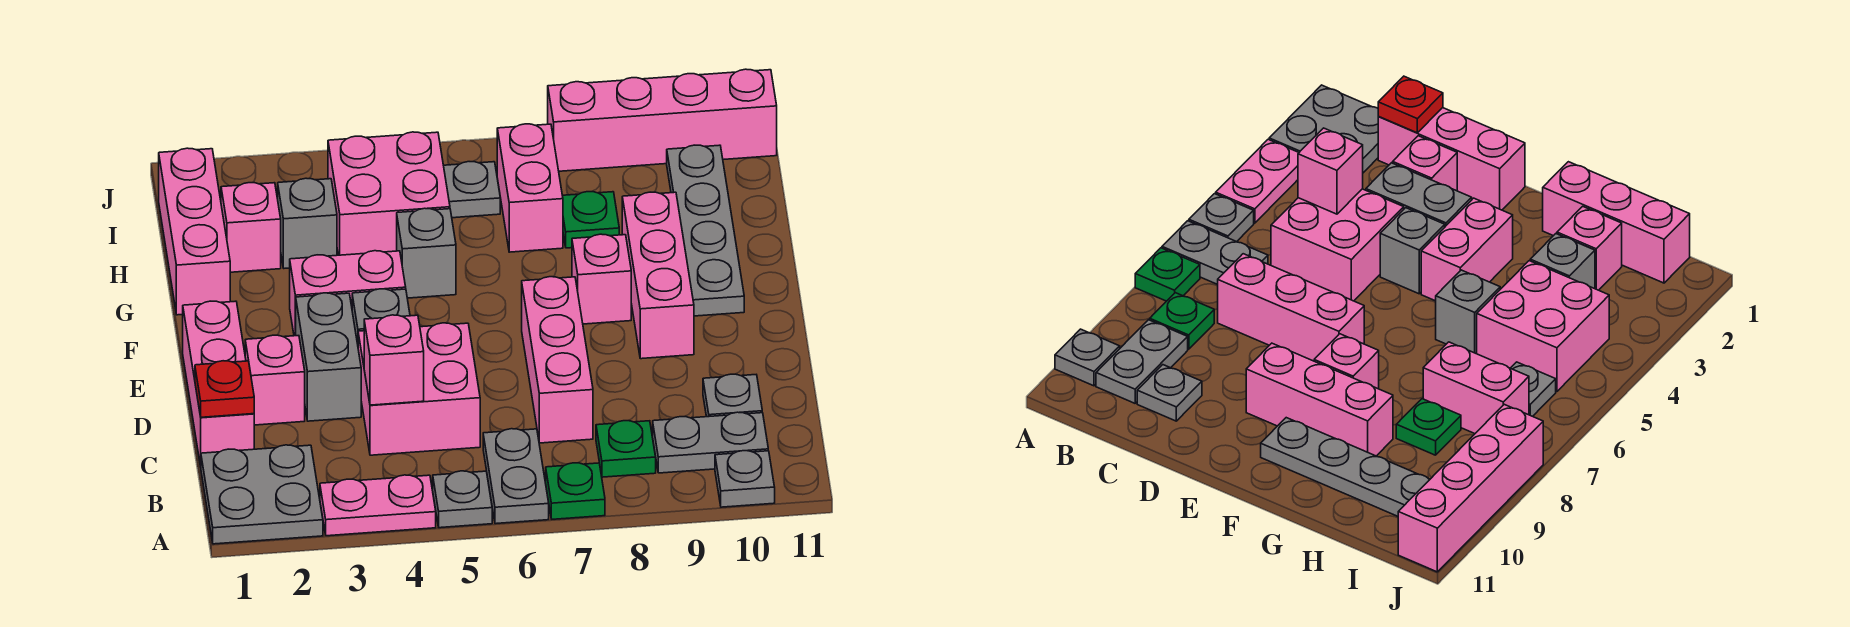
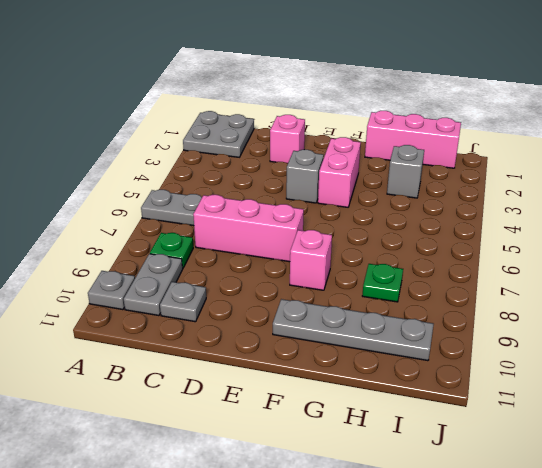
none -> pink 1x2 plate [320,475,436,536]
none -> grey 1x1 plate [433,471,492,528]
none -> green 1x1 plate [546,463,605,519]
none -> pink 1x3 brick [183,301,254,467]

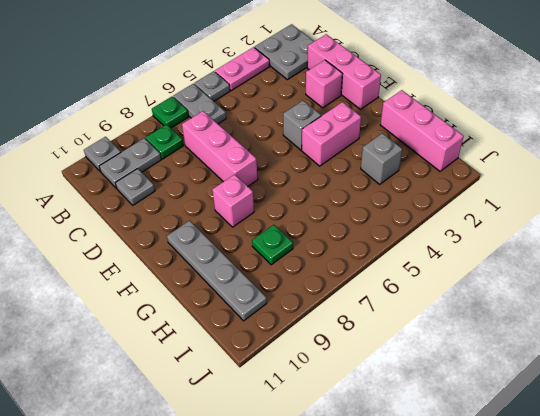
none -> pink 2x2 brick [358,323,480,455]
none -> grey 1x2 brick [296,293,361,421]
none -> pink 1x3 brick [622,192,694,359]
none -> grey 1x1 brick [397,208,456,298]

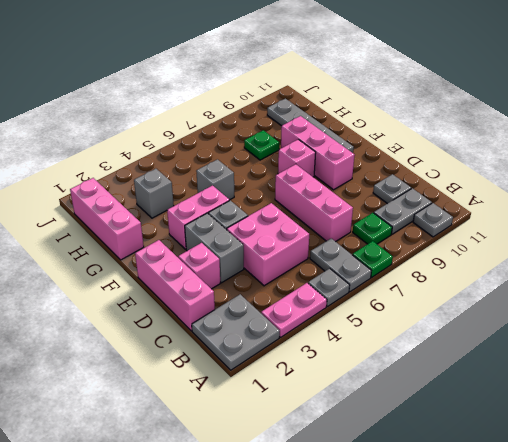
none -> pink 1x1 brick [221,183,281,272]
none -> pink 2x2 brick [328,132,450,255]
none -> pink 1x2 brick [497,124,563,252]
none -> grey 1x1 plate [444,162,500,218]

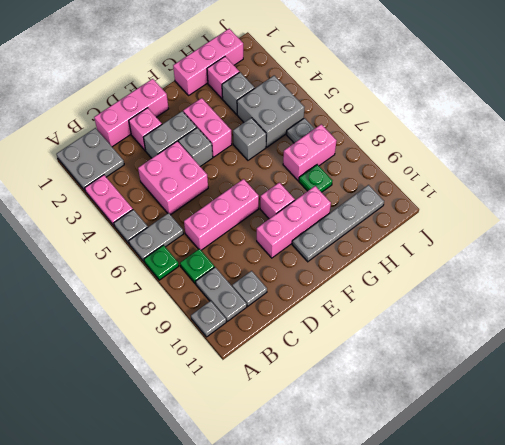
grey 2x2 brick [237,75,305,147] -> pink 2x2 brick [328,132,450,255]
none -> pink 1x4 brick [548,69,777,171]
none -> red 1x1 plate [195,361,254,417]
none -> pink 1x1 brick [364,315,424,405]

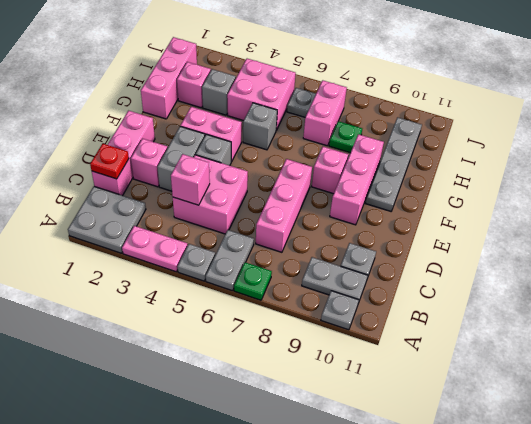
none -> green 1x1 plate [596,421,656,477]
none -> pink 1x4 brick [548,69,777,171]

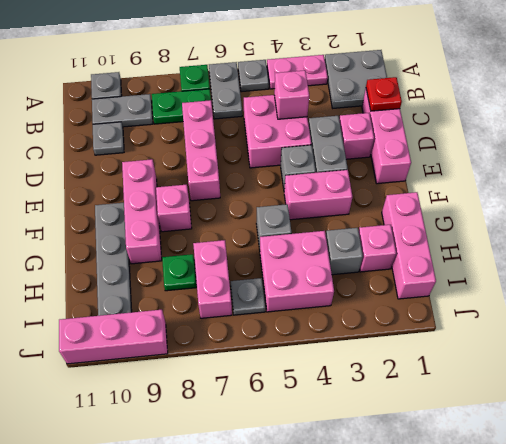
green 1x2 plate [152,89,211,124] -> green 1x1 plate [596,421,656,477]
pink 1x3 brick [59,310,168,364] -> pink 1x4 brick [548,69,777,171]

